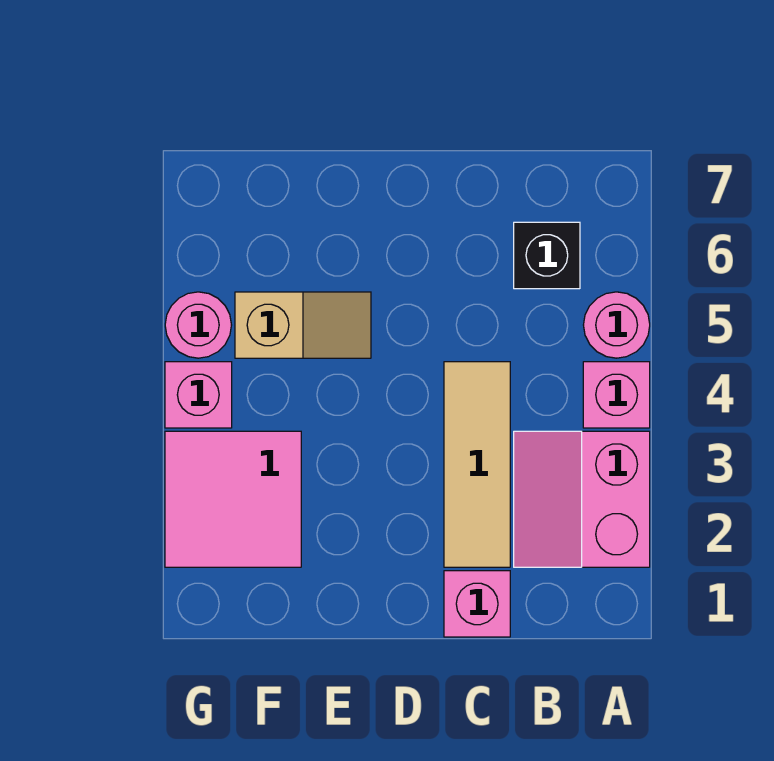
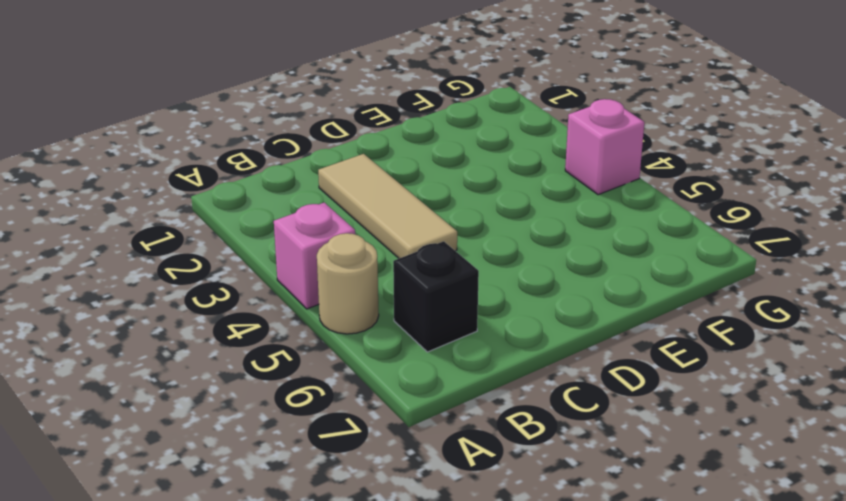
tan 1x1 round brick [317,233,379,334] -> pink 1x1 round brick [584,292,650,358]
none -> pink 2x2 slope [514,431,650,567]
none -> pink 1x1 brick [444,571,510,637]

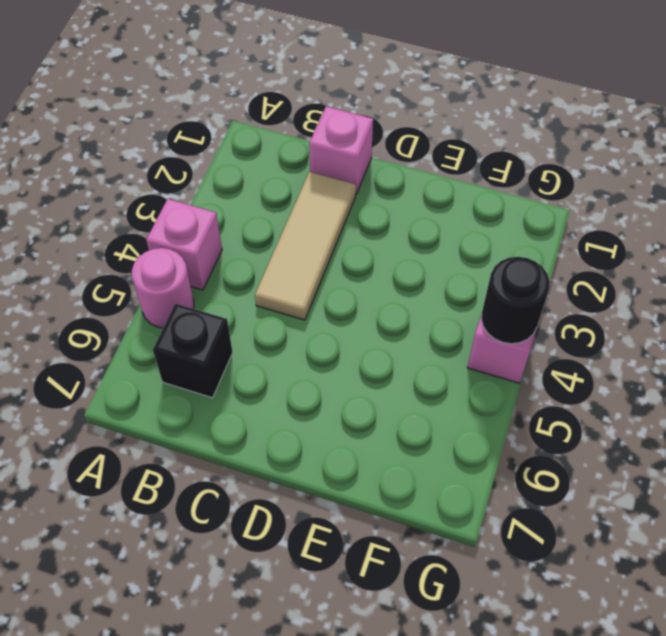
black 1x1 round brick [481,257,550,344] -> none
none -> pink 2x2 slope [514,431,650,567]
none -> tan 1x2 slope [235,292,371,358]

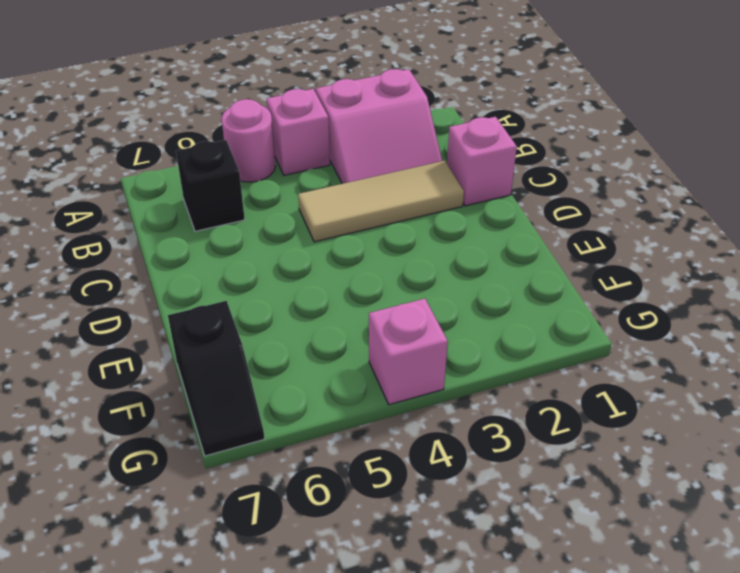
black 1x2 slope [168,301,265,456] -> none
none -> tan 1x2 slope [235,292,371,358]
none -> pink 2x2 tile [165,431,301,567]

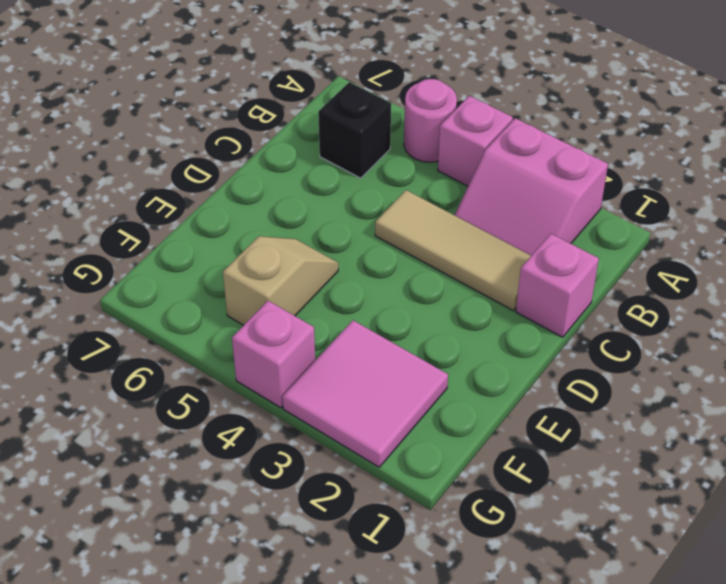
none -> pink 1x1 round brick [165,292,231,358]

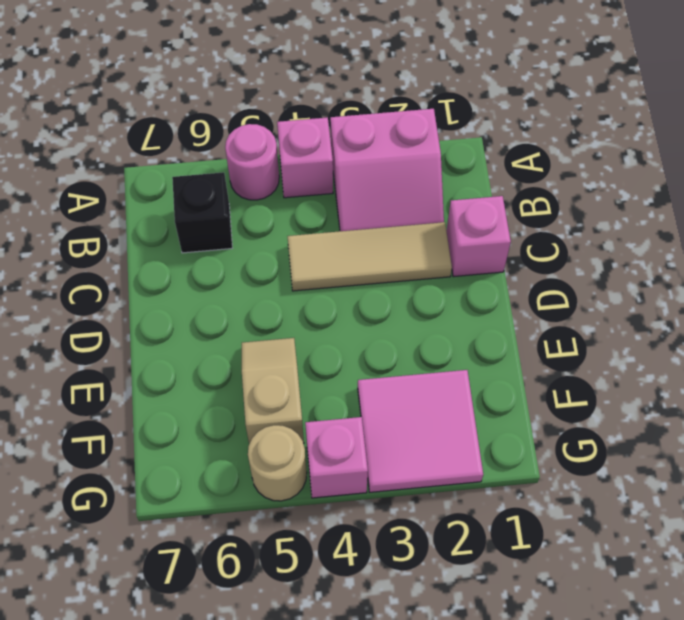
tan 1x1 round brick [248,425,307,501] -> pink 1x1 round brick [165,292,231,358]

